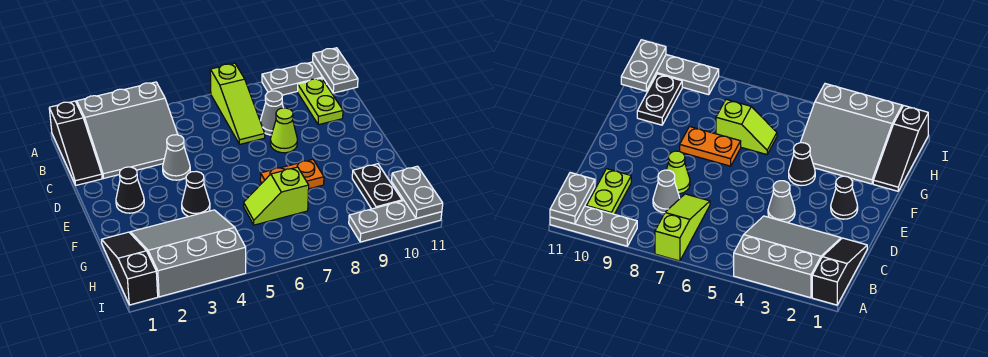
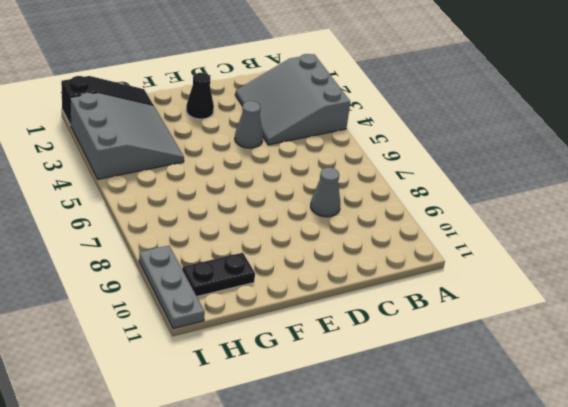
none -> black 1x3 slope [49,101,102,185]
none -> lime 1x3 slope [210,63,265,144]
none -> grey 1x3 plate [262,62,327,95]

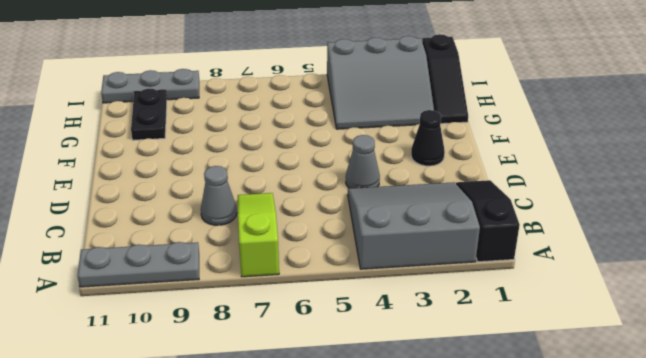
none -> lime 1x2 plate [298,78,343,125]
none -> lime 1x1 cone [270,108,297,153]
none -> black 1x1 cone [182,171,210,217]

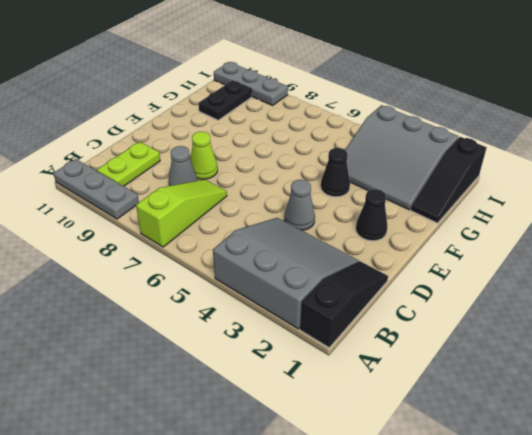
none -> orange 1x2 plate [260,160,324,189]
none -> lime 1x2 slope [244,167,309,225]
none -> grey 1x2 plate [313,48,358,93]

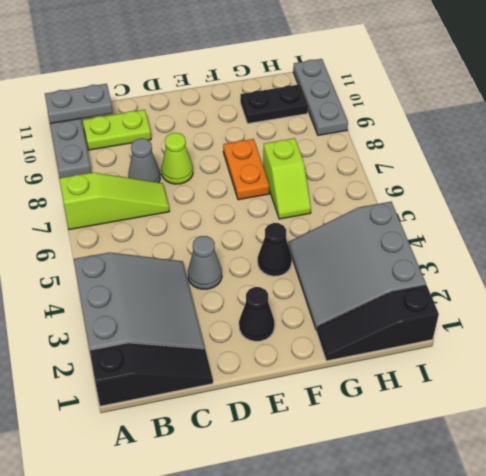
none -> grey 1x2 plate [392,166,443,218]

